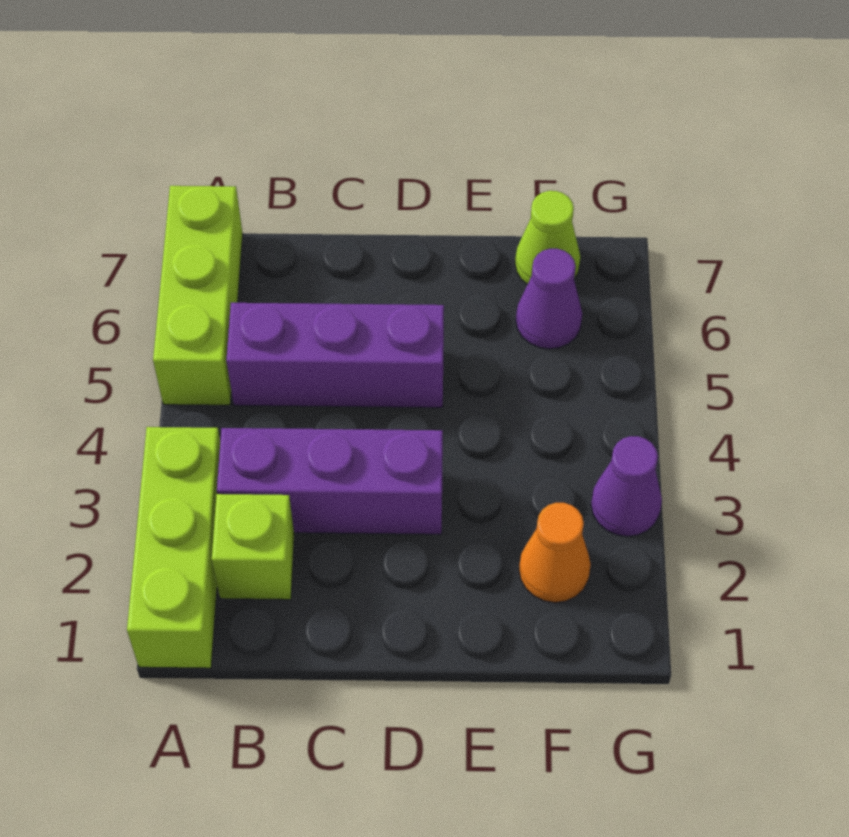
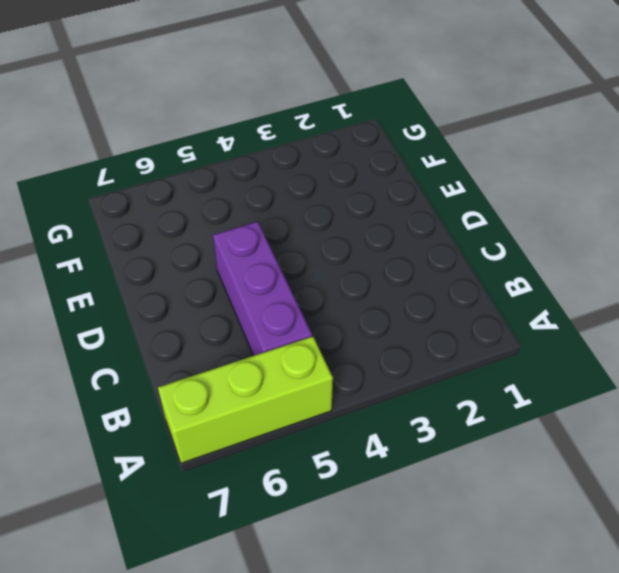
none -> lime 1x3 brick [127,427,220,668]
none -> lime 1x1 brick [212,494,294,600]

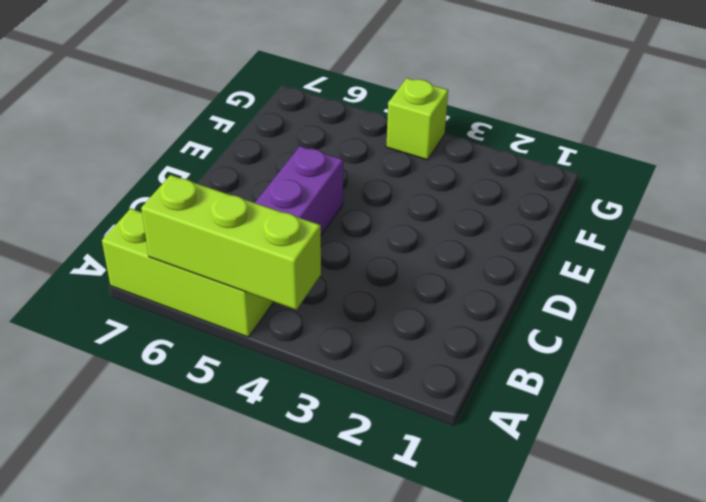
lime 1x3 brick [141,175,321,310] -> lime 1x3 brick moved to [127,427,220,668]
lime 1x1 brick [386,78,448,160] -> lime 1x1 brick moved to [212,494,294,600]
none -> purple 1x3 brick [217,428,443,534]
none -> orange 1x1 cone [519,503,591,603]

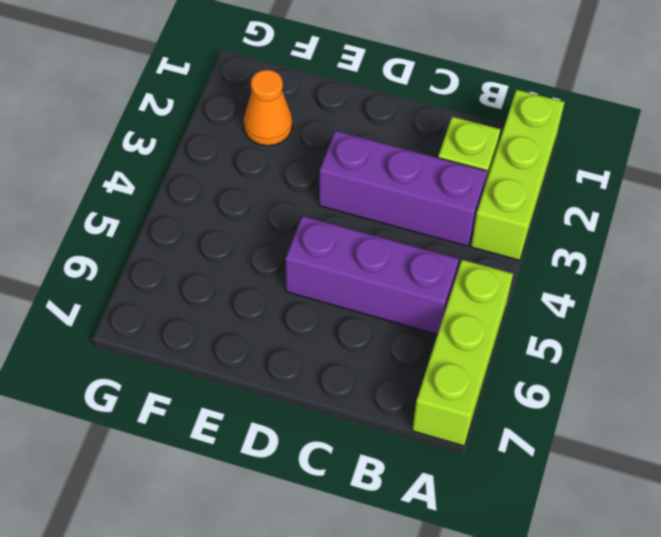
none -> purple 1x1 cone [516,249,582,349]
none -> lime 1x1 cone [515,191,580,284]

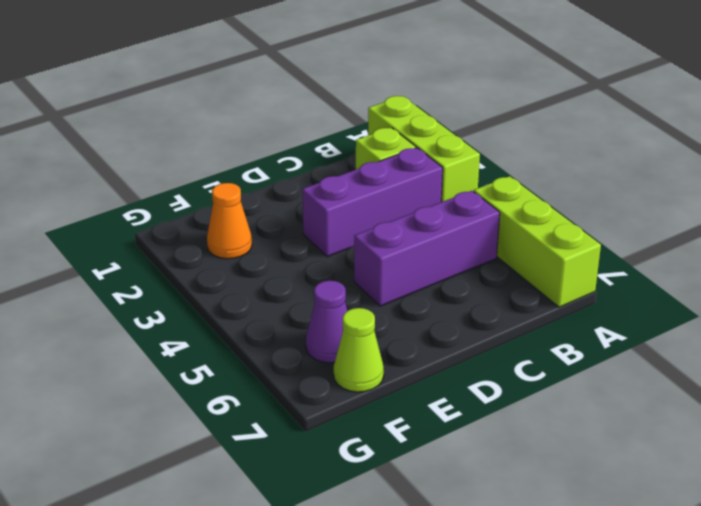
none -> purple 1x1 cone [591,436,662,536]

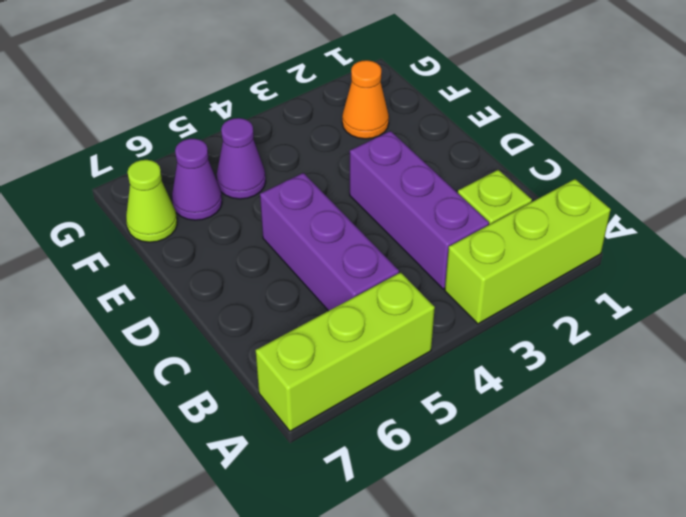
purple 1x1 cone [217,118,266,199] -> purple 1x1 cone moved to [591,436,662,536]

